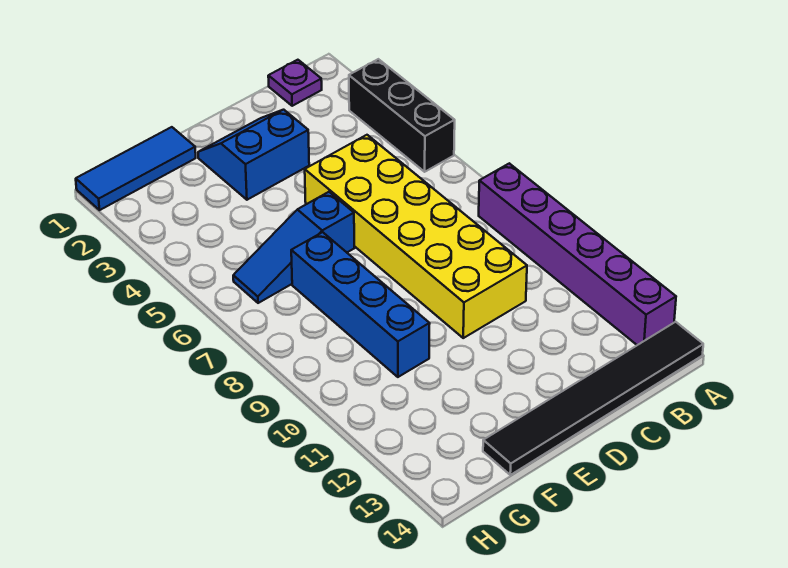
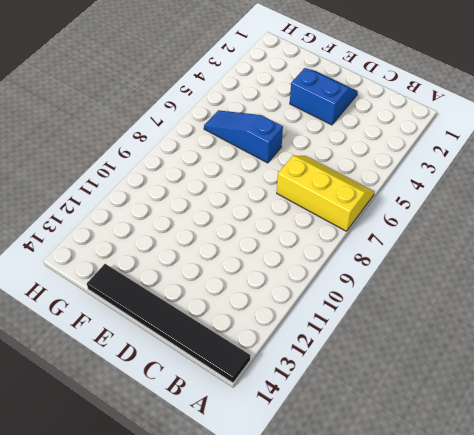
yellow 2x3 slope [277,156,374,231] -> yellow 2x6 brick [305,135,527,338]
none -> black 1x3 brick [349,59,455,172]
none -> purple 1x6 brick [479,163,676,345]

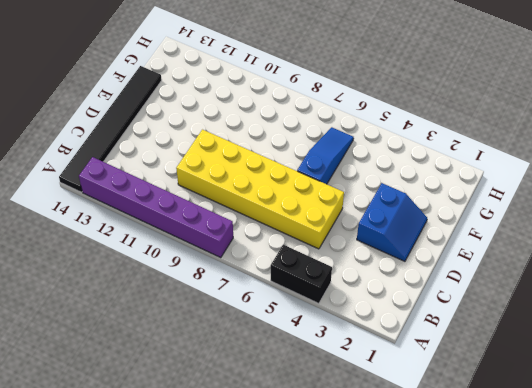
black 1x2 brick [271,245,332,304] -> black 1x3 brick [349,59,455,172]
none -> purple 1x1 plate [268,60,322,106]
none -> blue 1x3 tile [76,127,196,210]

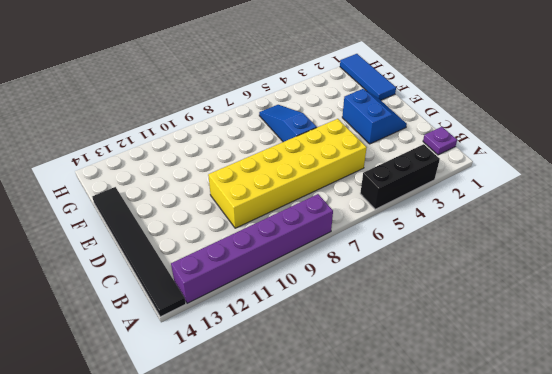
none -> blue 1x4 brick [291,232,430,377]

